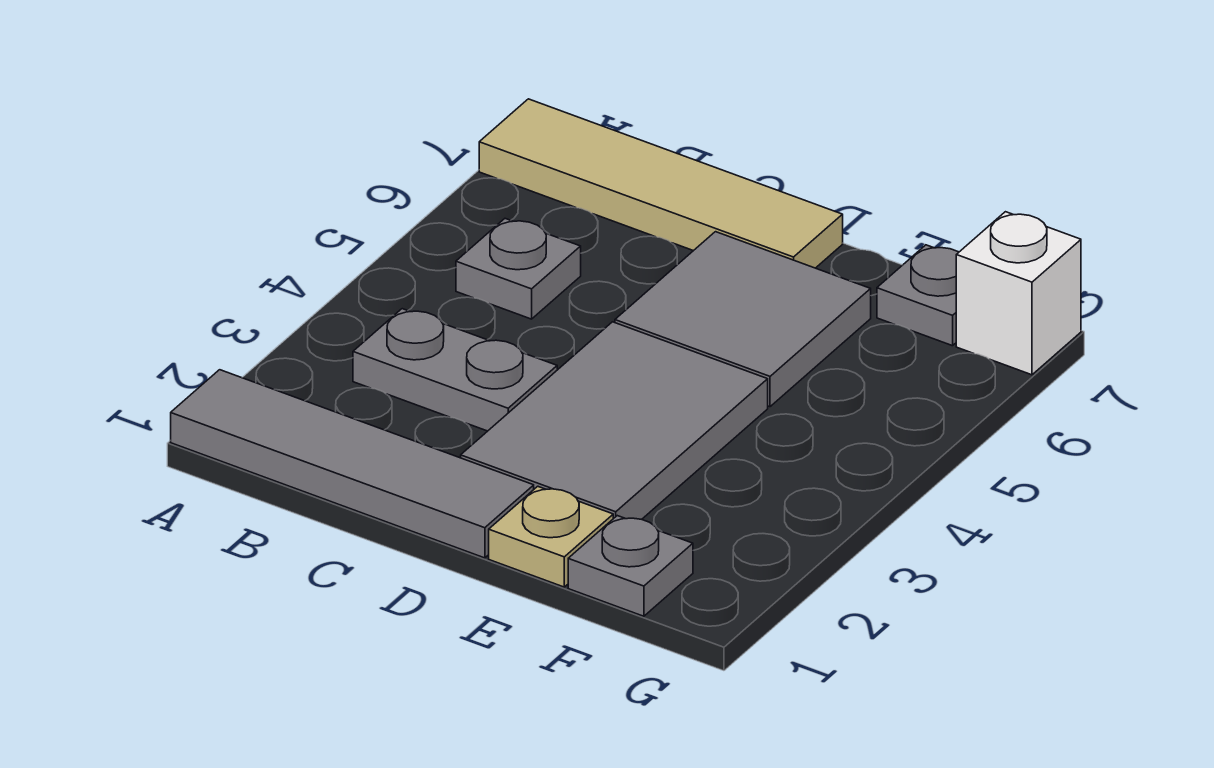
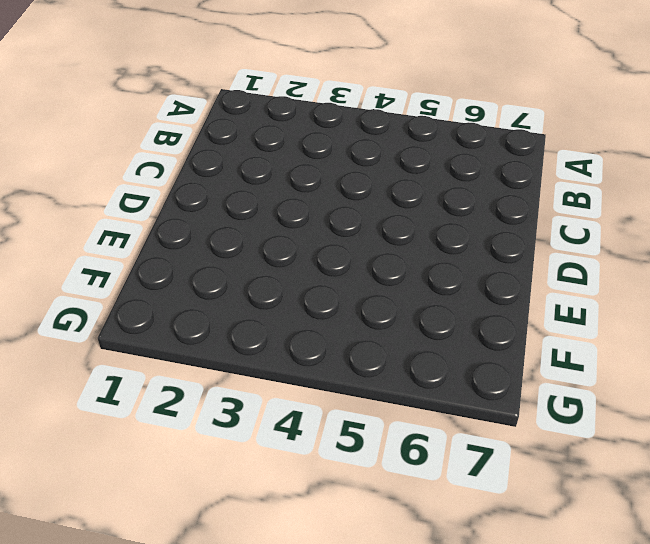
none -> grey 1x4 tile [171,370,534,558]
none -> tan 1x4 tile [479,99,843,268]

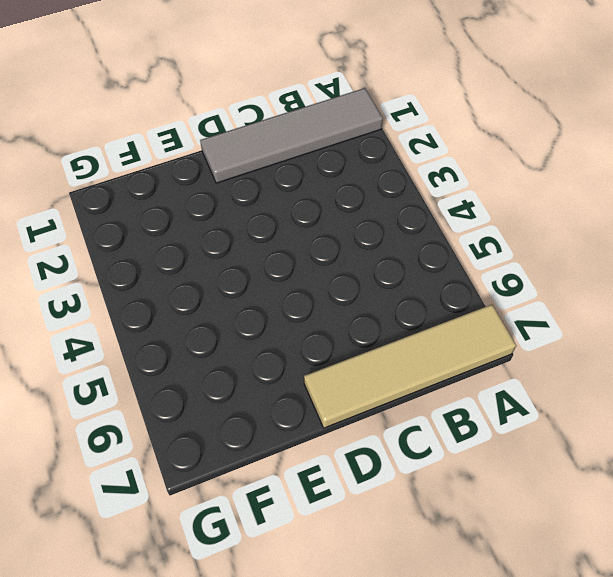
none -> grey 1x2 plate [353,309,557,431]
none -> grey 1x1 plate [456,219,581,319]

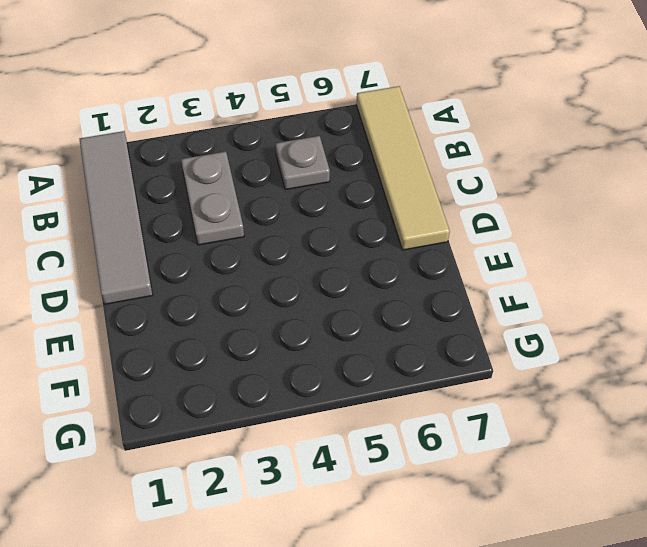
none -> grey 2x3 tile [461,322,768,519]
none -> grey 2x2 tile [615,232,871,407]

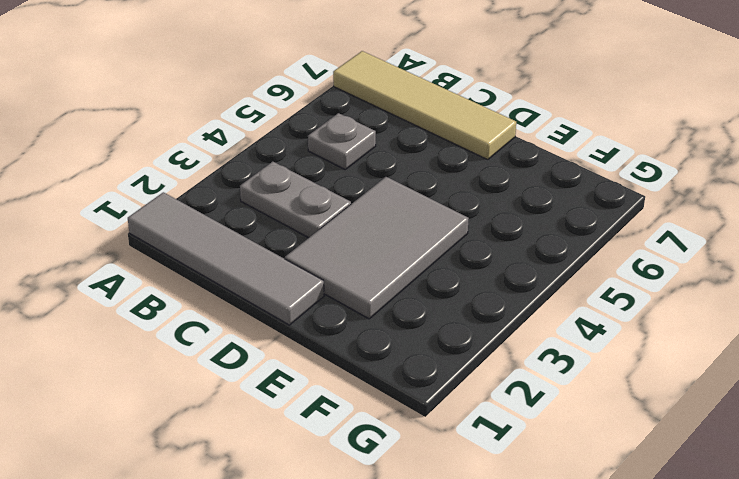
none -> grey 2x2 tile [615,232,871,407]
none -> tan 1x1 plate [489,486,613,587]

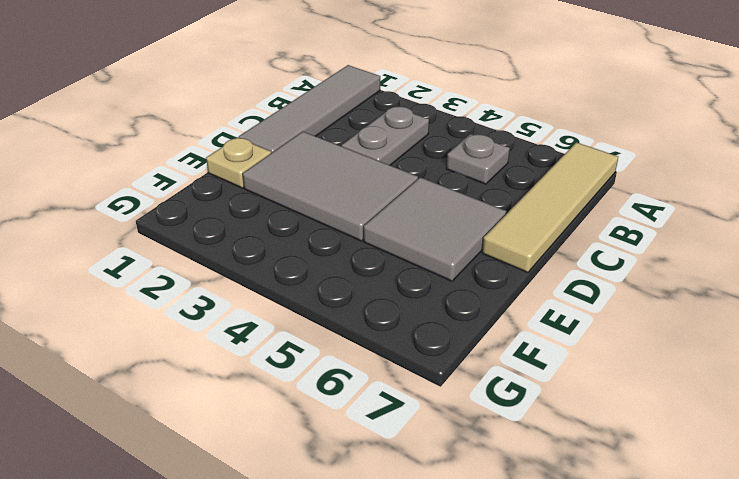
none -> grey 1x1 plate [568,516,693,616]
none -> grey 1x1 plate [877,245,959,346]

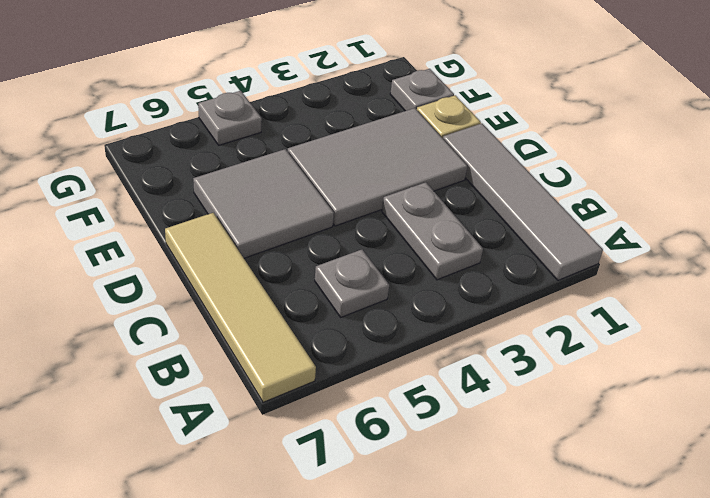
grey 1x1 plate [198,91,262,145] -> grey 1x1 plate moved to [877,245,959,346]
none -> white 1x1 brick [956,212,1081,375]

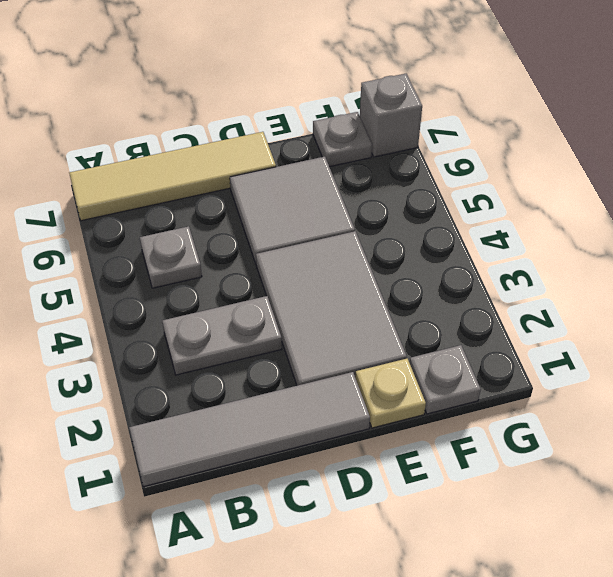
grey 1x1 brick [360,74,422,157] -> white 1x1 brick [956,212,1081,375]

